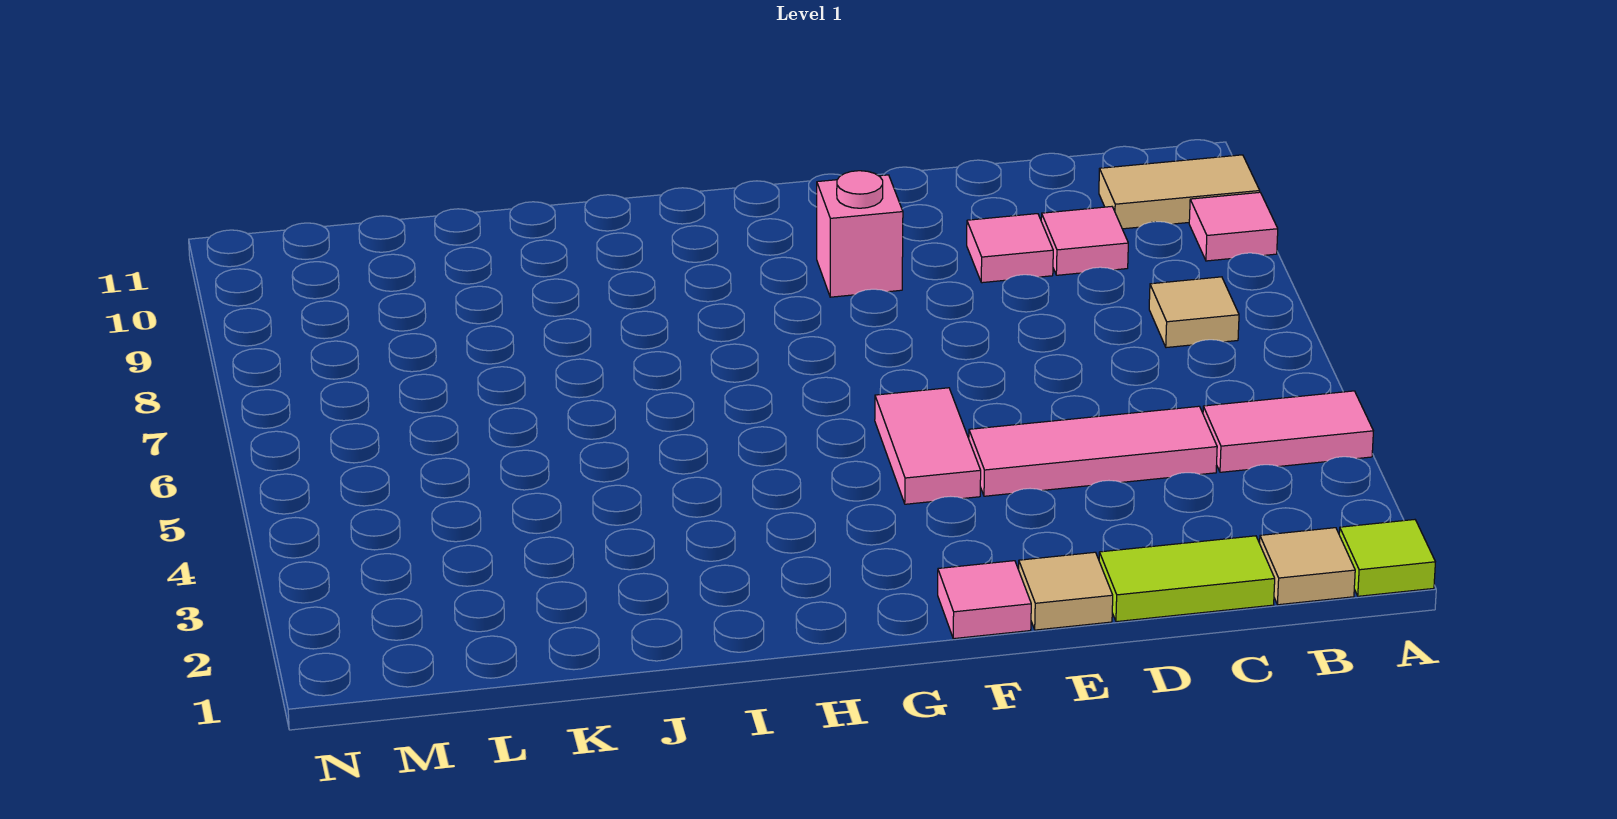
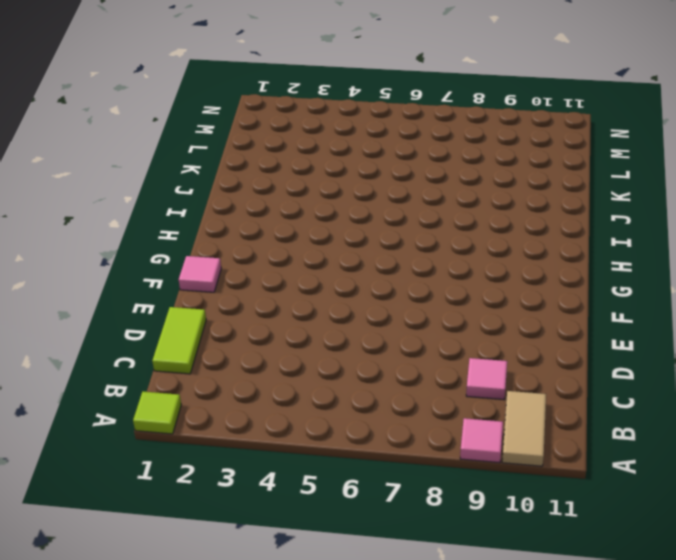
none -> pink 1x2 tile [1203,391,1373,472]
none -> tan 1x1 tile [1260,528,1355,605]
none -> tan 1x1 tile [1149,277,1239,348]

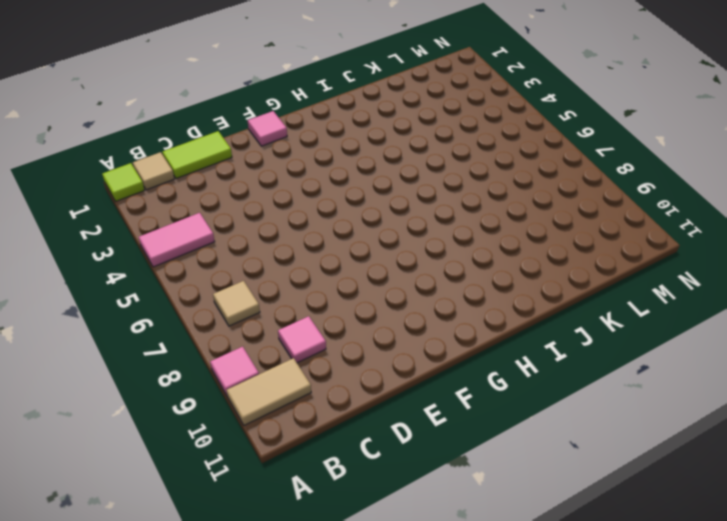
none -> pink 1x3 tile [969,406,1217,496]
none -> pink 1x1 tile [967,214,1053,283]
none -> tan 1x1 tile [1019,552,1113,630]

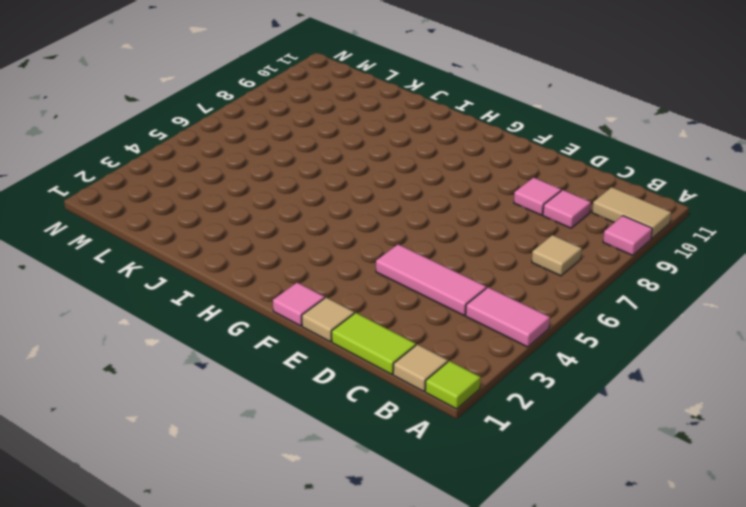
none -> pink 1x2 tile [875,388,981,504]
none -> pink 1x1 brick [817,171,903,297]

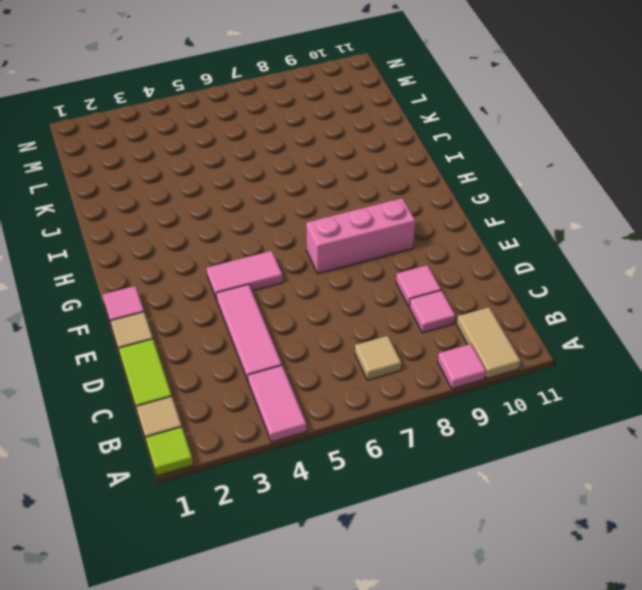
pink 1x3 brick [306,198,415,274] -> pink 1x1 brick [817,171,903,297]

